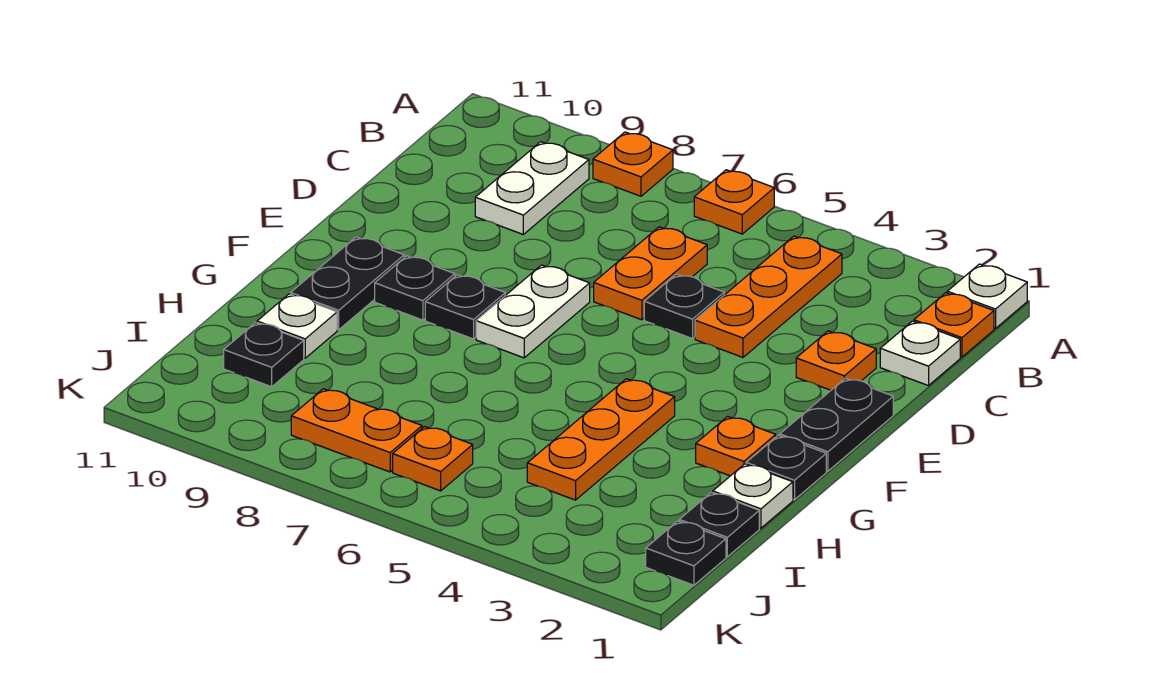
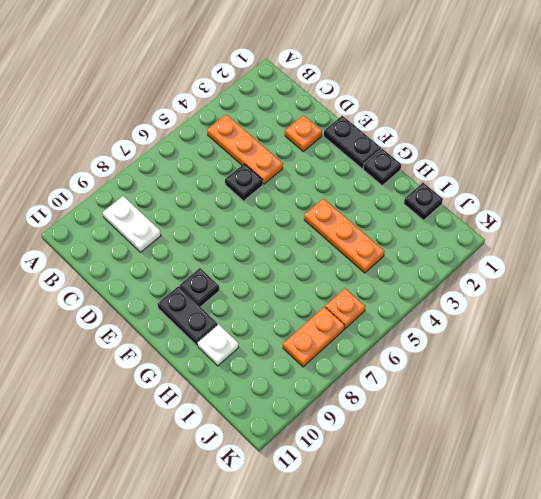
none -> white 1x1 plate [947,264,1027,329]
none -> orange 1x1 plate [694,170,774,234]
none -> orange 1x1 plate [593,132,673,196]

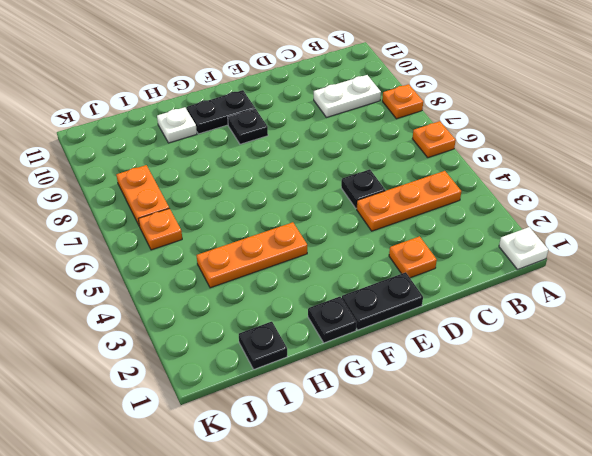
none -> orange 1x1 plate [914,293,994,357]
none -> white 1x1 plate [880,321,960,386]
none -> orange 1x2 plate [594,227,707,320]

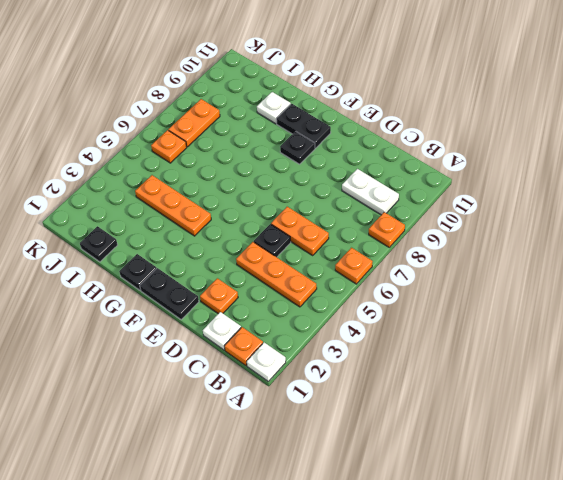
none -> white 1x2 plate [476,265,590,358]
none -> black 1x1 plate [425,275,505,339]
none -> orange 1x1 plate [696,416,776,476]

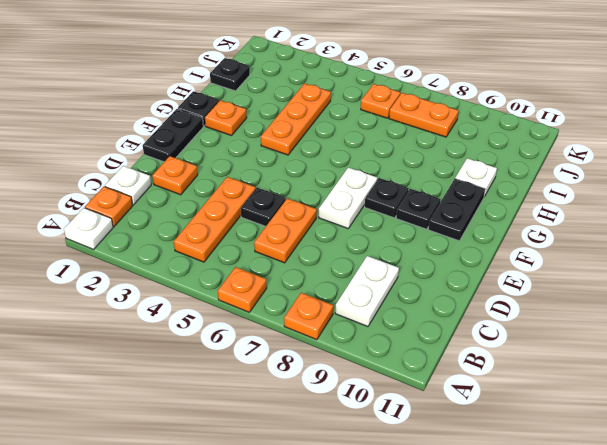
none -> white 1x1 plate [713,464,793,528]
none -> black 1x1 plate [224,323,304,387]
none -> black 1x1 plate [646,521,726,585]

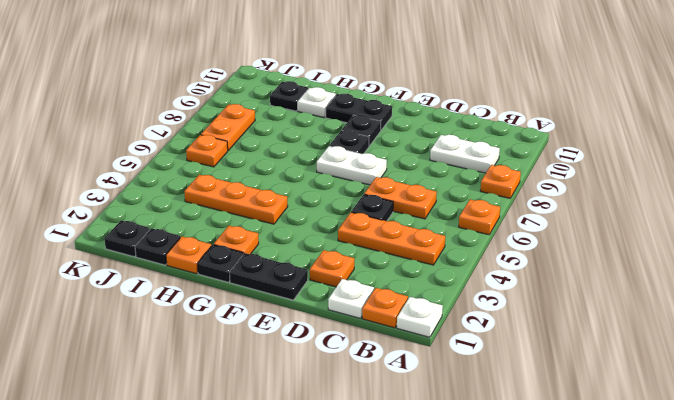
orange 1x1 plate [166,236,212,274] -> white 1x1 plate [713,464,793,528]

